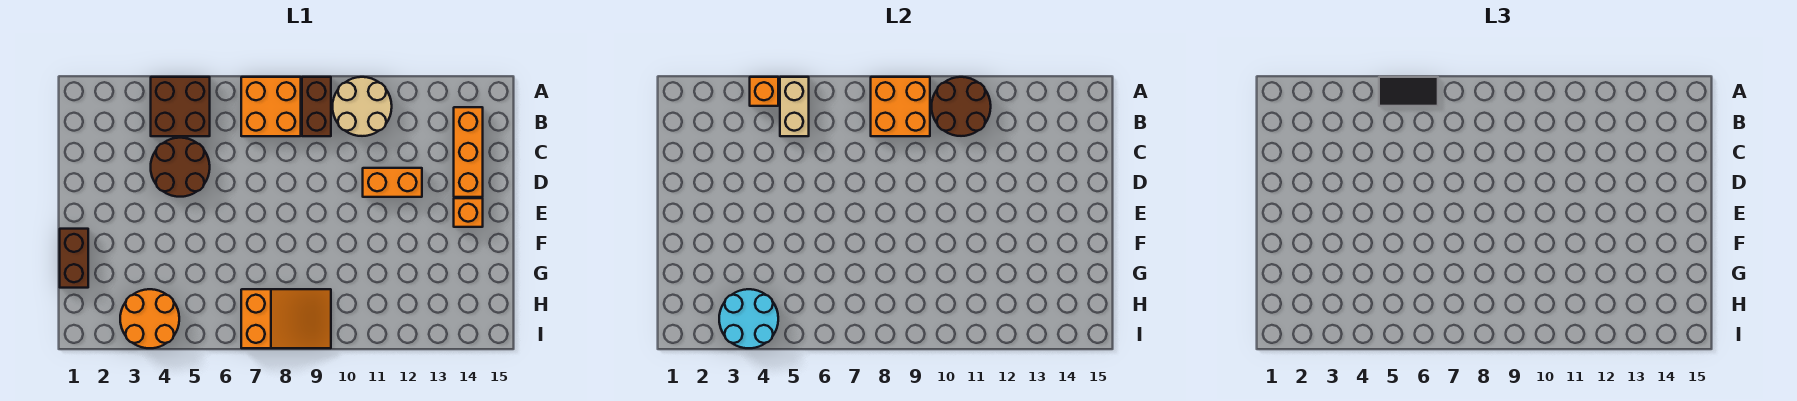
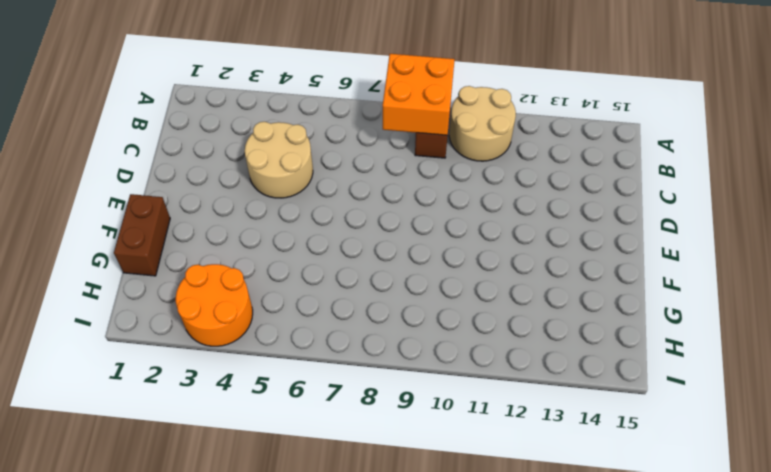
tan 2x2 round brick [245,122,313,198] -> brown 2x2 round brick [151,138,210,197]
none -> brown 2x2 brick [151,77,210,136]
none -> orange 2x2 brick [241,77,301,136]
none -> orange 1x3 brick [454,107,483,197]

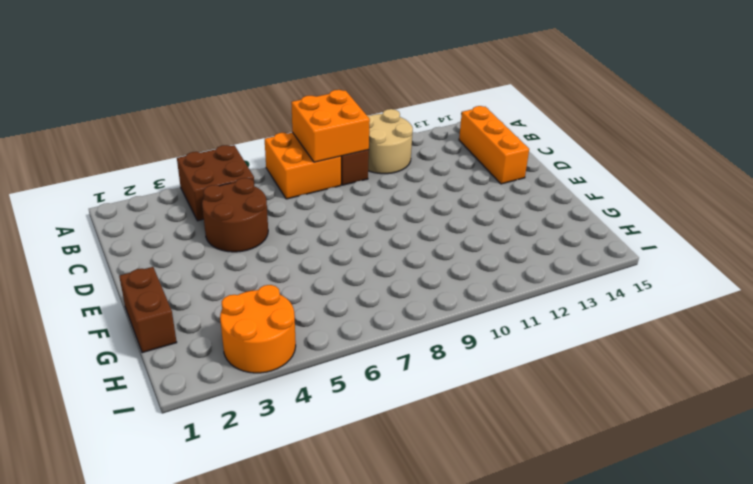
none -> orange 1x2 brick [363,168,422,197]
none -> orange 1x1 brick [454,198,483,227]
none -> orange 2x3 slope [241,289,331,348]

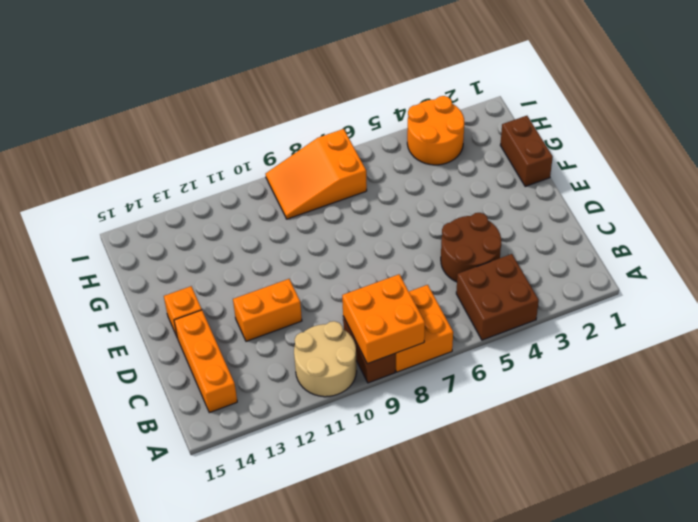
none -> orange 1x1 brick [750,77,778,106]
none -> tan 1x2 brick [780,77,809,136]
none -> brown 2x2 round brick [931,77,991,136]

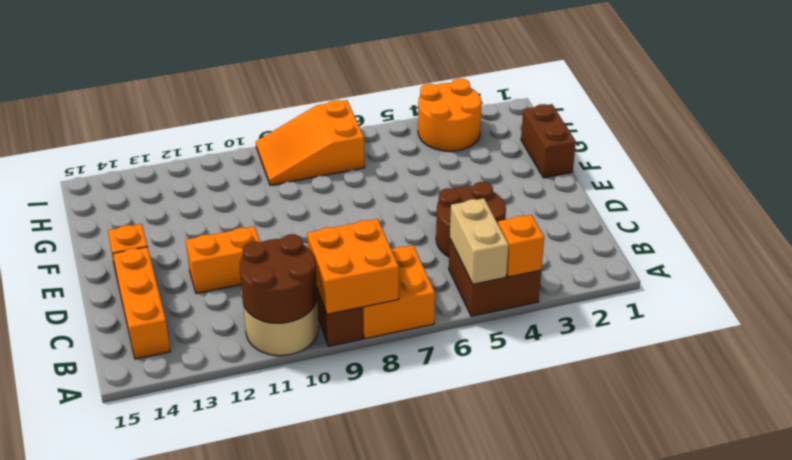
none -> cyan 2x2 round brick [719,289,778,348]
none -> black 1x2 tile [1379,77,1438,106]

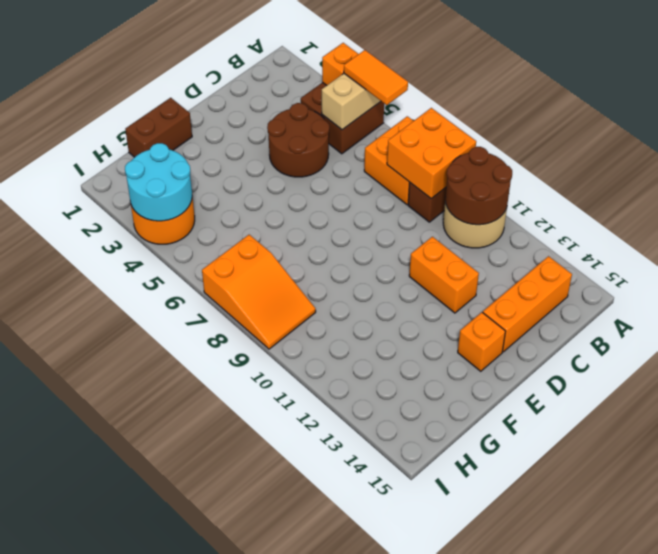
orange 1x2 tile [344,50,408,105] -> black 1x2 tile [1379,77,1438,106]

